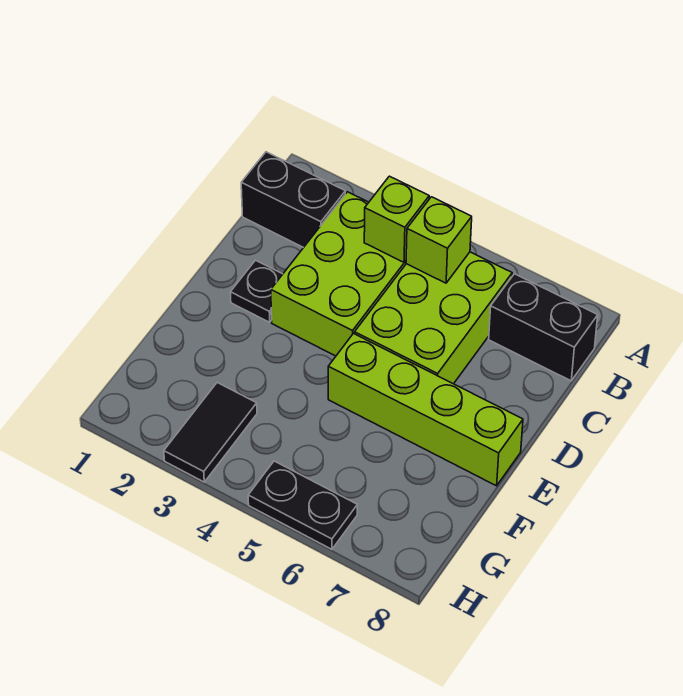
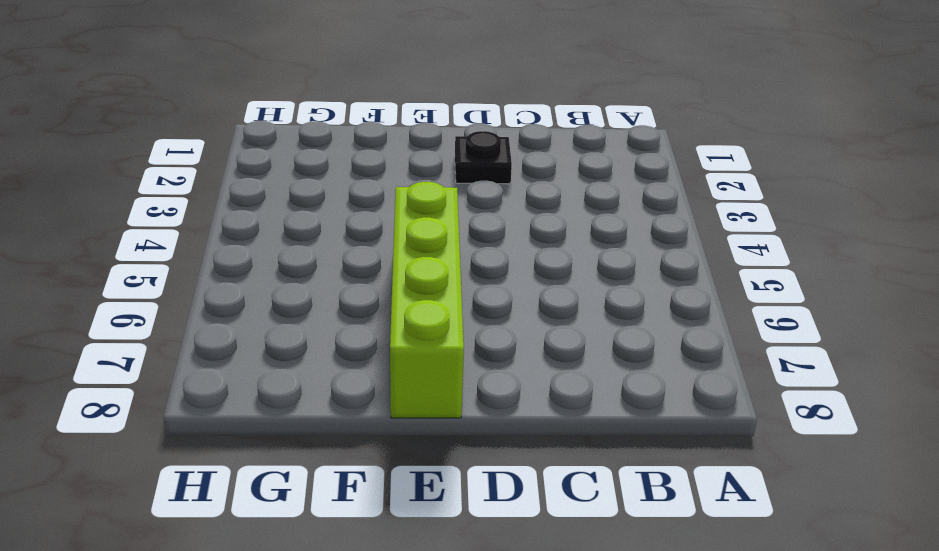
none -> black 1x2 brick [241,152,345,248]
none -> lime 2x3 brick [271,192,406,356]

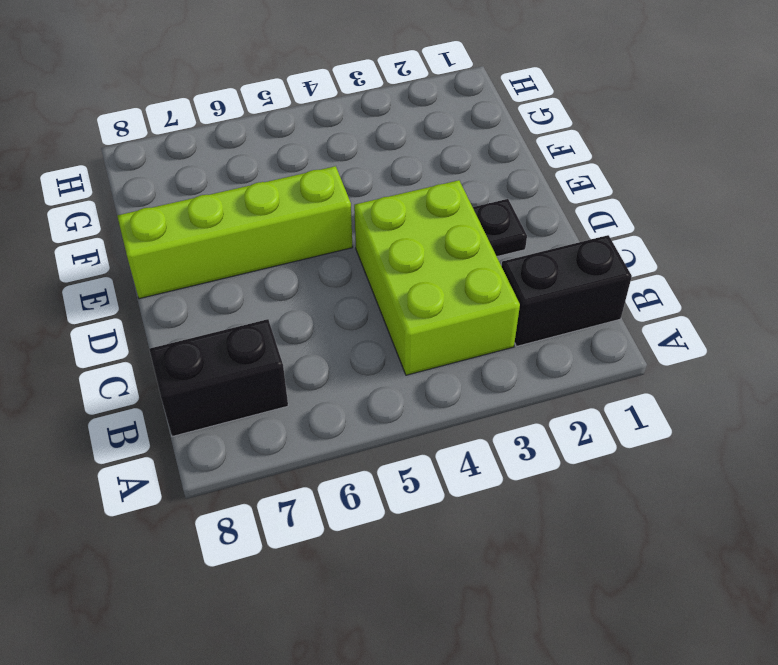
none -> lime 2x3 brick [355,252,512,384]
none -> black 1x2 tile [164,383,257,482]

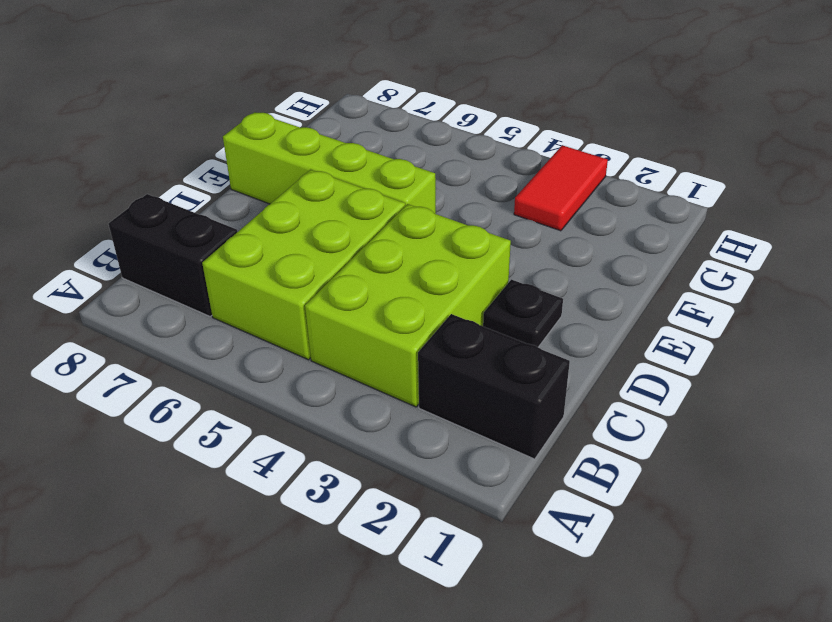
red 1x2 tile [514,145,608,231] -> black 1x2 tile [164,383,257,482]
none -> black 1x2 plate [248,461,357,549]
none -> lime 1x1 brick [364,176,429,262]

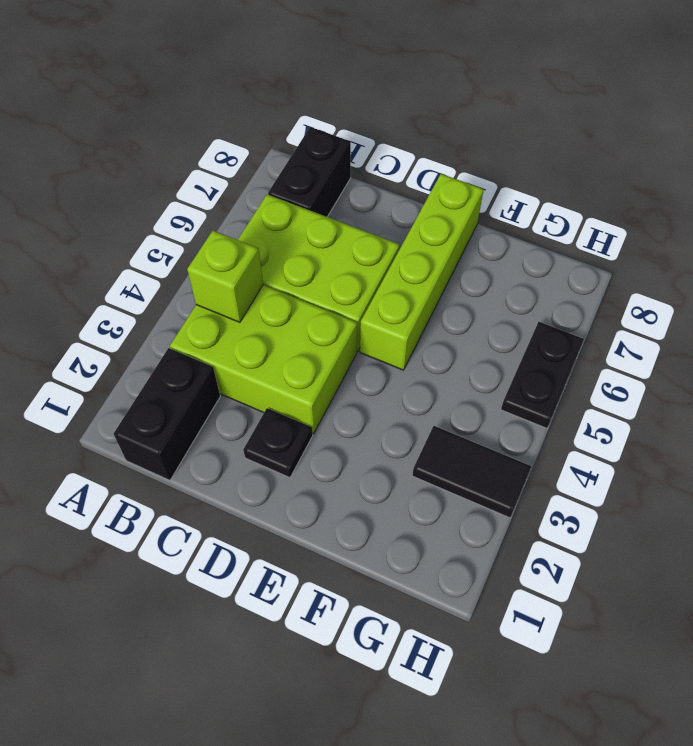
none -> lime 1x1 brick [406,197,472,283]

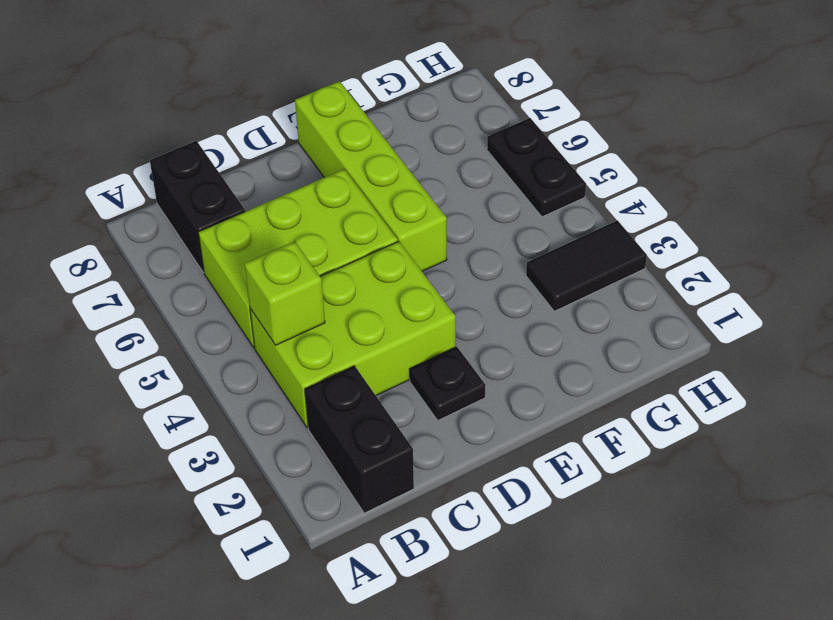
none -> lime 1x1 brick [406,197,472,283]

